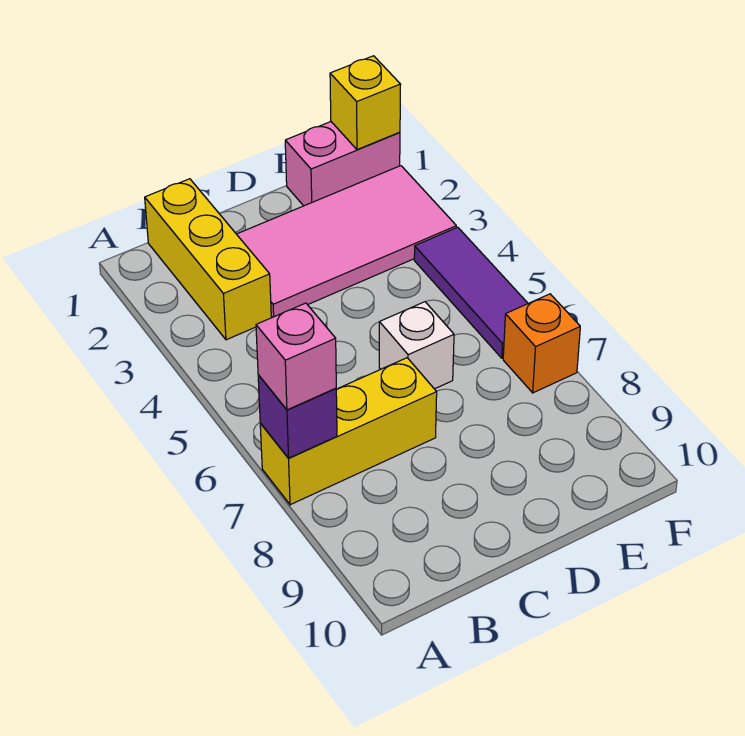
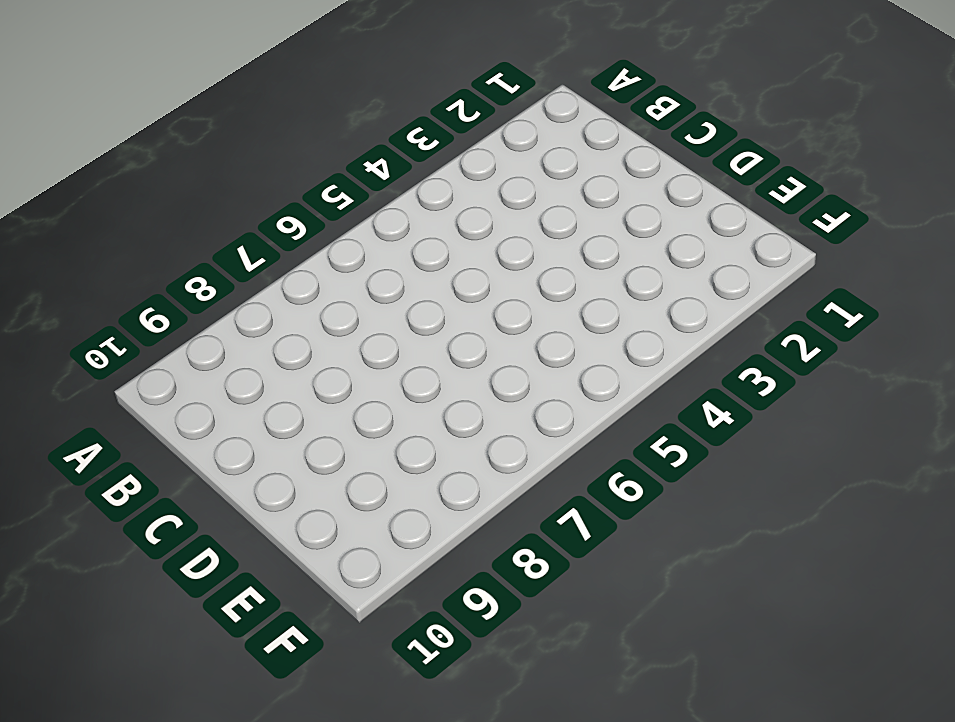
none -> yellow 1x3 brick [260,358,437,505]
none -> yellow 1x3 brick [145,179,271,340]

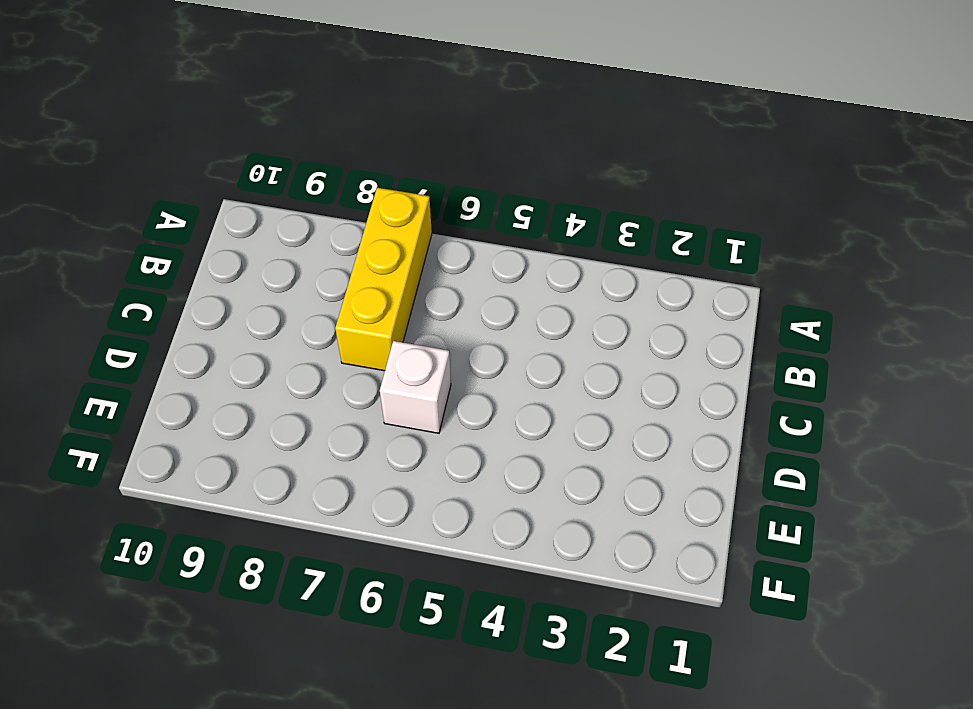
none -> yellow 1x3 brick [145,179,271,340]
none -> pink 2x4 tile [237,166,456,317]

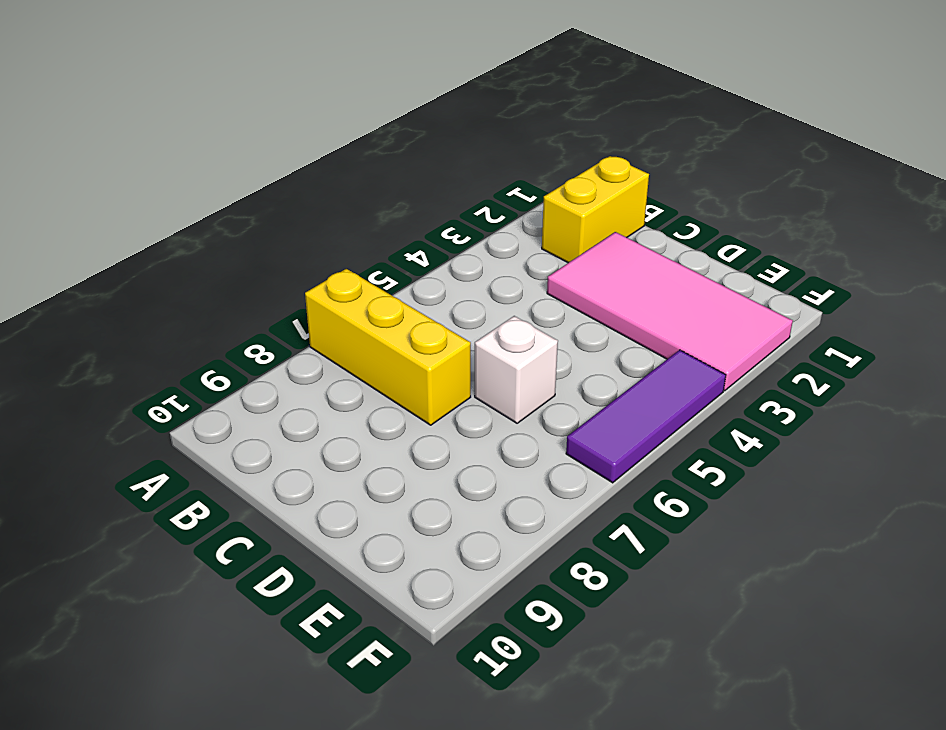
yellow 1x2 brick [542,156,649,263] -> yellow 1x3 brick [145,179,271,340]
none -> pink 1x2 brick [285,122,400,206]
none -> orange 1x1 brick [503,294,580,393]

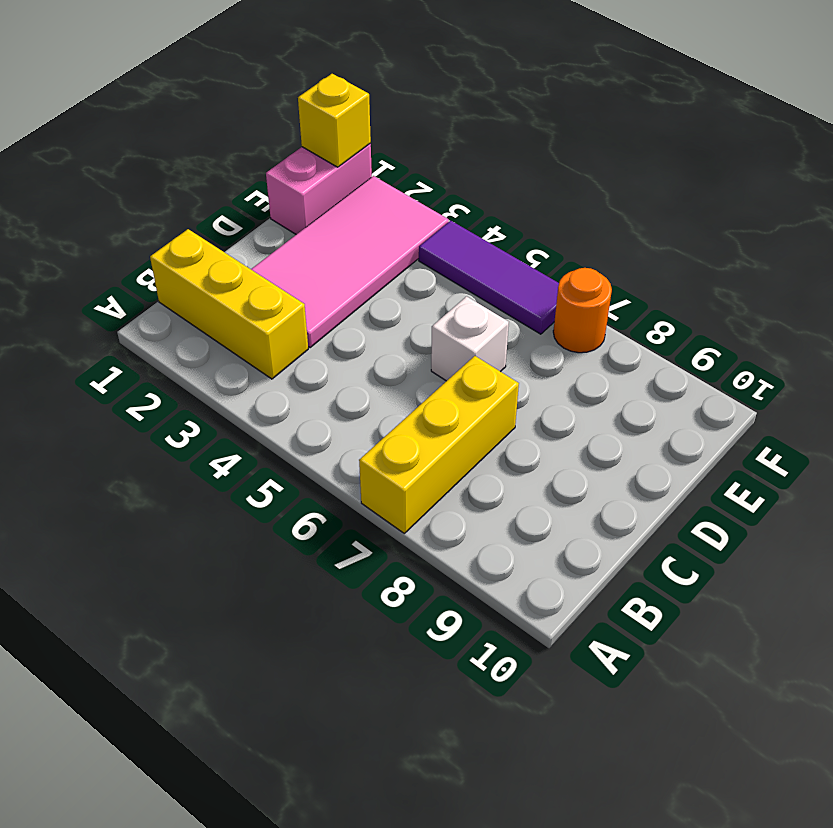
orange 1x1 round brick [553,268,612,353] -> orange 1x1 brick [503,294,580,393]
none -> purple 1x1 brick [258,375,337,458]
none -> pink 1x1 brick [256,303,336,410]

